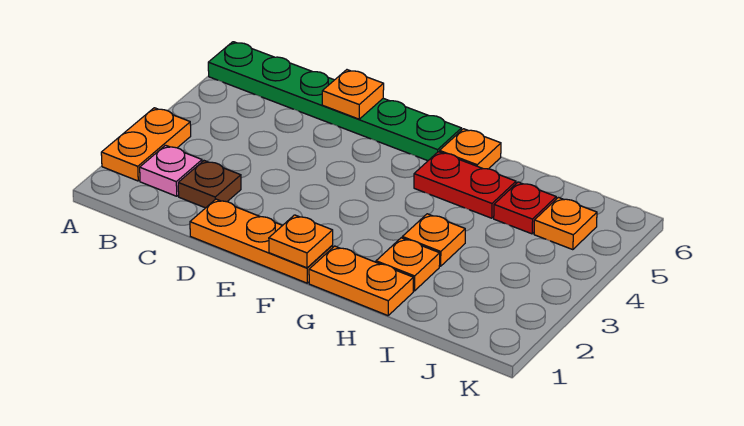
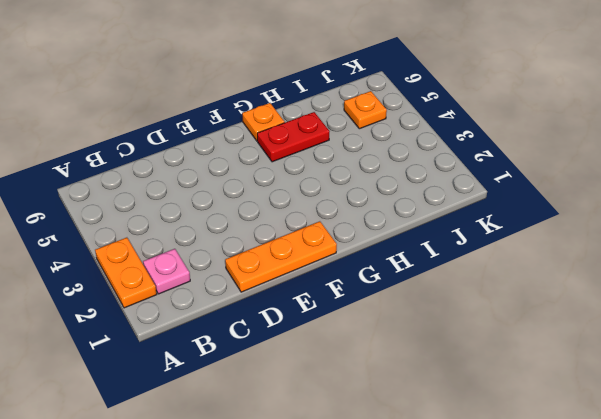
none -> green 1x6 plate [208,42,462,161]
none -> brown 1x1 plate [178,161,241,208]
none -> orange 1x2 plate [309,246,413,316]

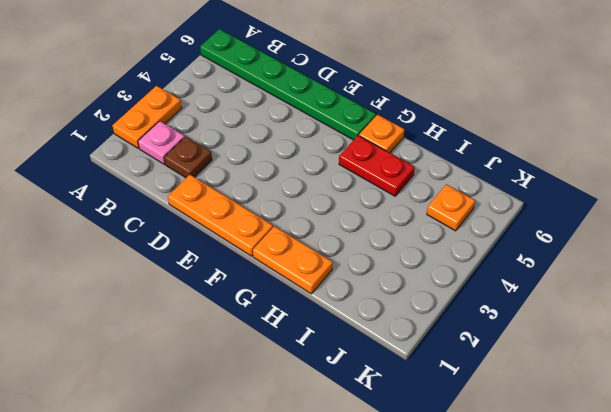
none -> orange 1x1 plate [376,238,440,291]
none -> orange 1x1 plate [402,214,465,266]
none -> red 1x1 plate [494,182,556,234]

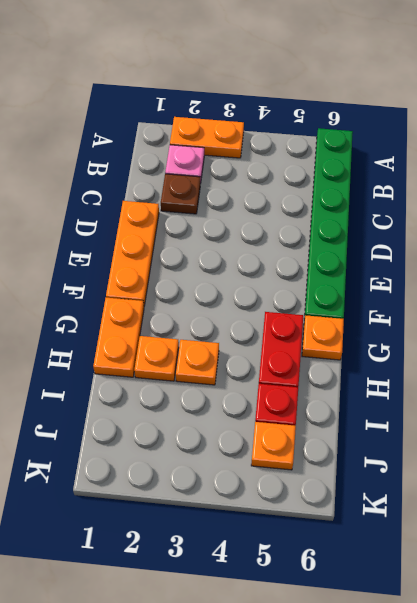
none -> orange 1x1 plate [322,70,384,119]
none -> orange 1x1 plate [269,215,333,268]

